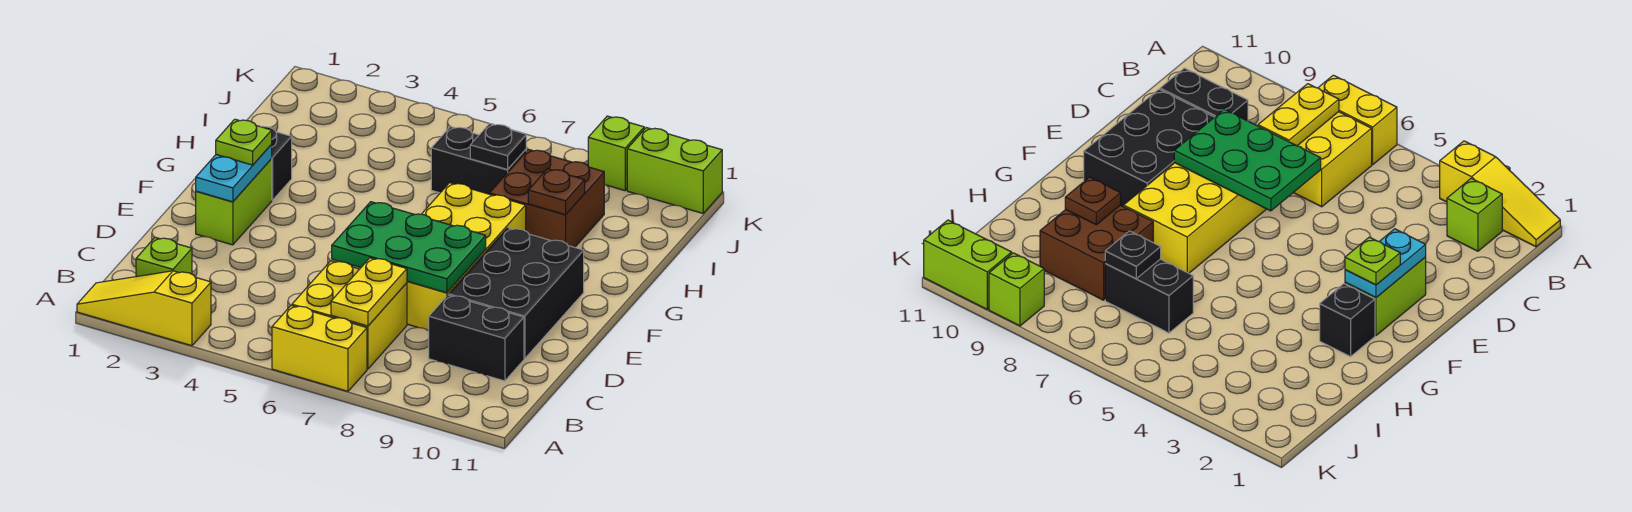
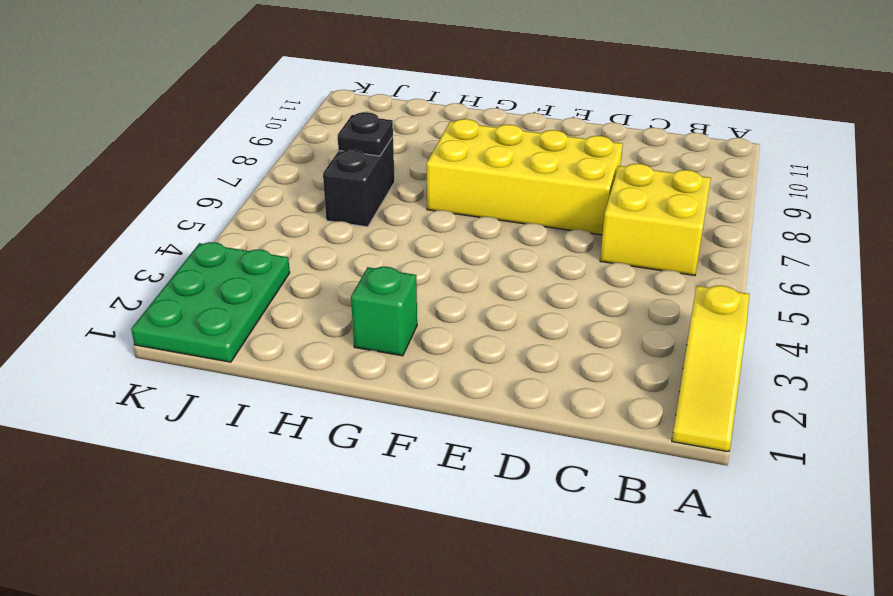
green 1x1 brick [351,267,417,356] -> black 1x1 brick [263,127,292,200]
green 2x3 plate [131,242,290,362] -> green 2x3 plate moved to [332,202,486,293]
none -> yellow 1x2 brick [272,306,367,391]
none -> lime 1x1 brick [136,237,192,277]
none -> black 1x2 brick [429,295,524,381]

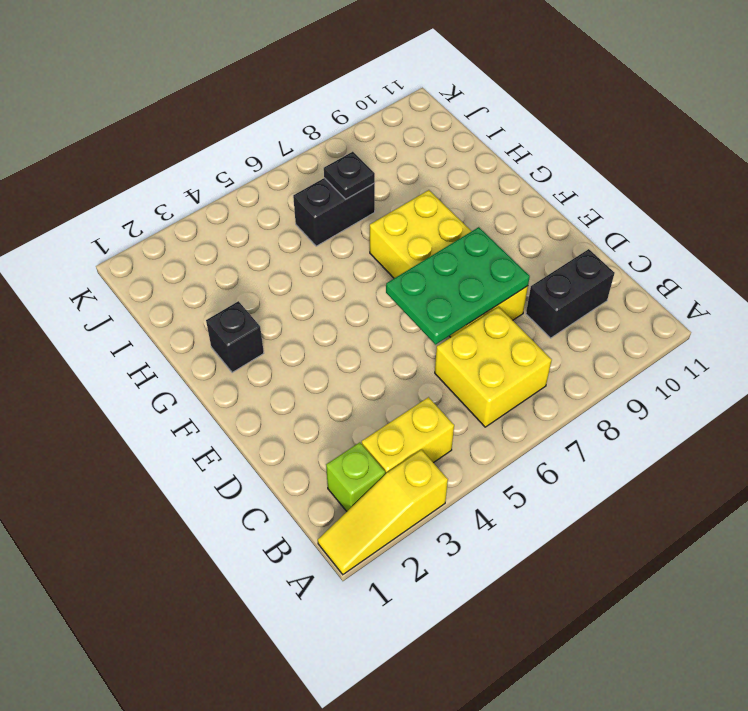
yellow 1x2 brick [362,397,454,474] -> yellow 1x2 brick moved to [272,306,367,391]
none -> black 2x3 brick [449,228,584,359]
none -> lime 1x2 brick [196,159,272,245]
none -> brown 2x2 brick [489,149,604,247]

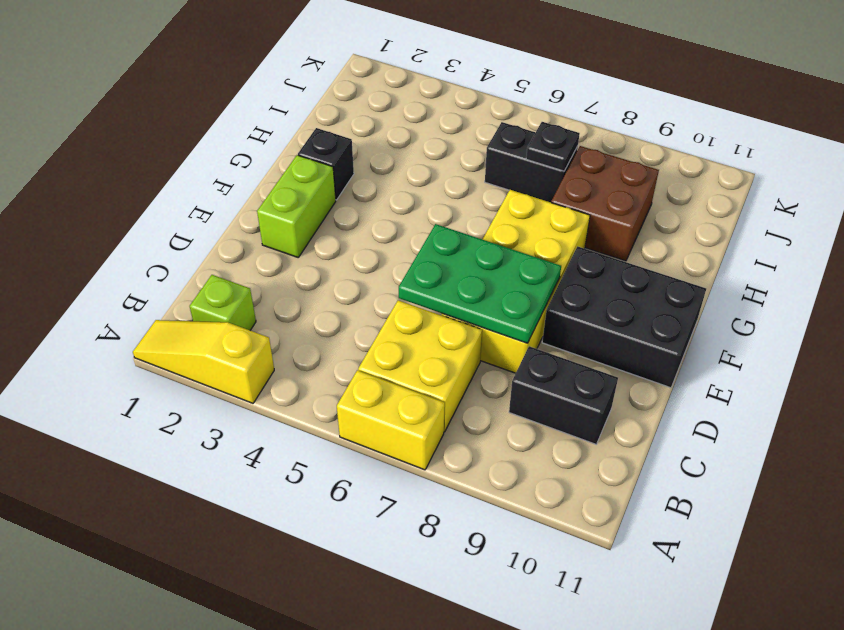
black 2x3 brick [542,246,706,388] -> black 2x3 brick turned to [449,228,584,359]
none -> lime 1x1 brick [588,116,644,191]
none -> lime 1x2 brick [627,128,722,213]
none -> yellow 1x2 plate [331,258,407,326]

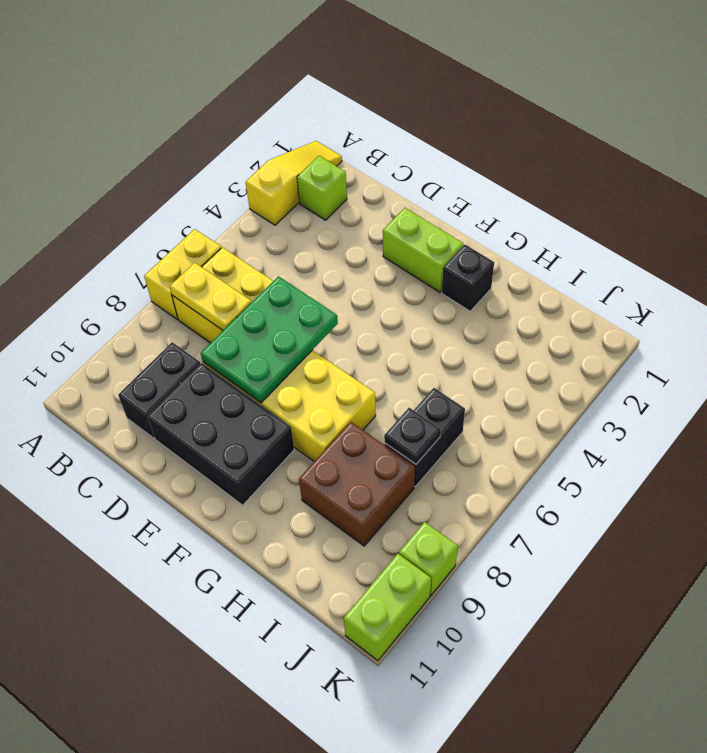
none -> cyan 1x2 plate [196,145,272,202]
none -> brown 1x1 plate [528,169,585,215]
none -> lime 1x1 plate [216,119,272,165]

